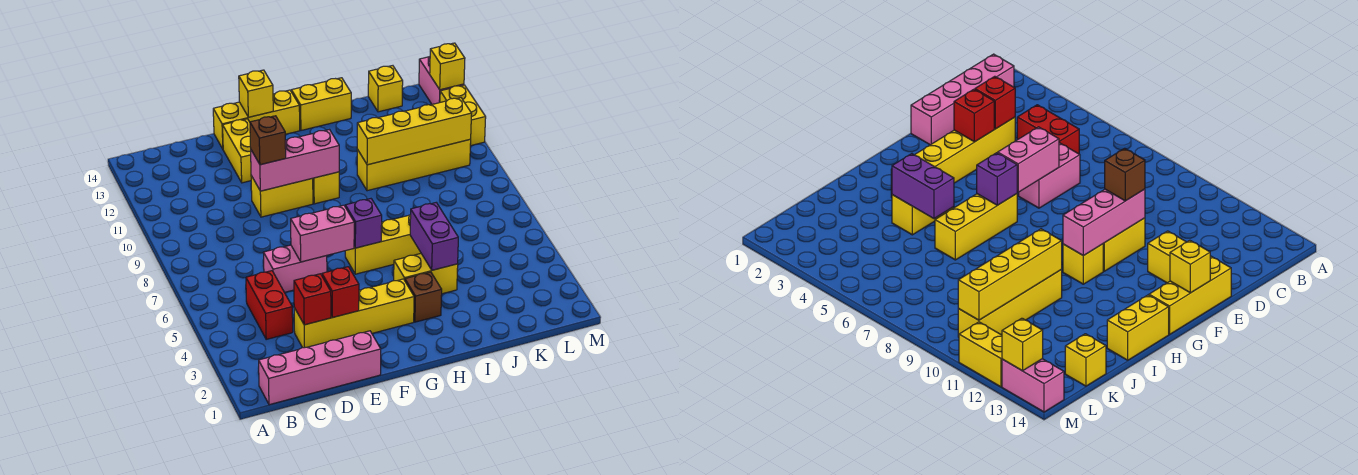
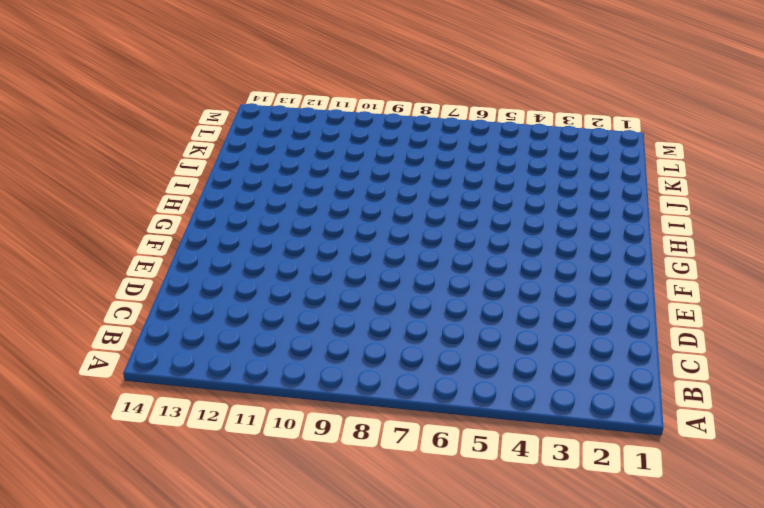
none -> pink 1x4 brick [258,331,381,405]
none -> red 1x2 brick [246,271,293,339]
none -> yellow 1x4 brick [294,279,414,348]

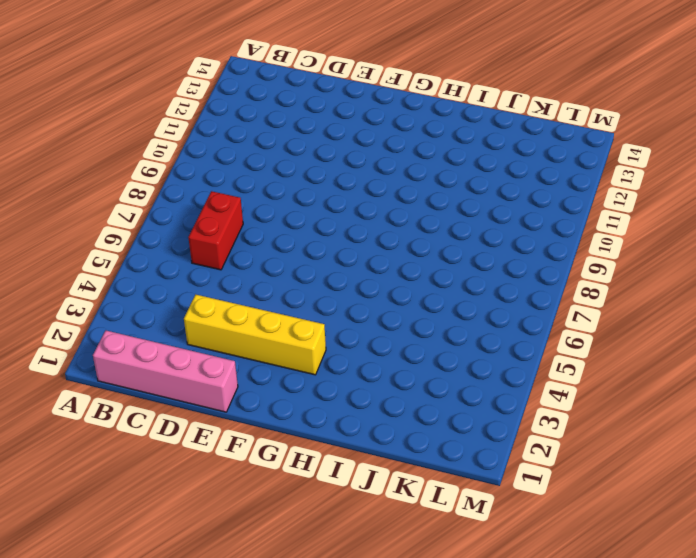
red 1x2 brick [188,191,243,270] -> red 1x2 brick moved to [246,271,293,339]
none -> pink 1x2 brick [264,245,327,292]
none -> yellow 1x2 brick [251,176,313,217]
none -> yellow 1x2 brick [223,119,251,183]

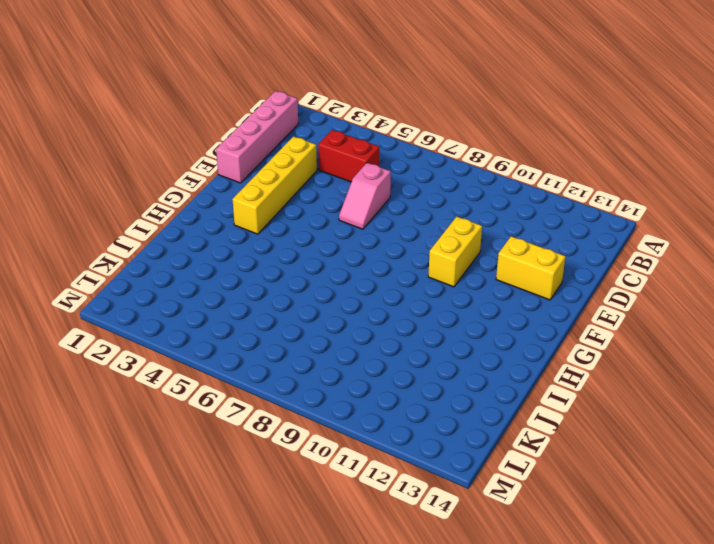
pink 1x2 slope [339,163,391,229] -> pink 1x2 brick [264,245,327,292]
none -> yellow 1x3 brick [213,90,300,149]
none -> yellow 1x3 brick [345,215,421,274]
none -> yellow 1x1 brick [313,172,339,204]

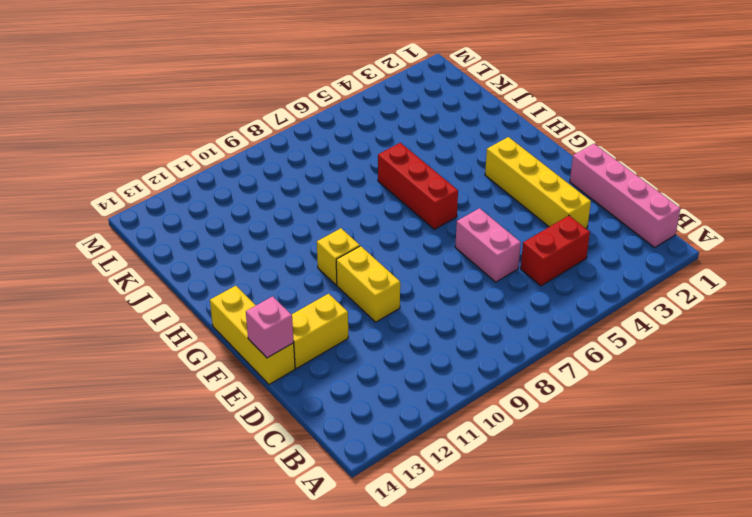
pink 1x1 brick [246,296,294,358] -> none
red 1x3 brick [378,143,458,229] -> yellow 1x3 brick [345,215,421,274]
none -> brown 1x1 brick [405,272,442,322]
none -> yellow 1x2 brick [394,254,458,294]
none -> yellow 1x2 brick [291,78,351,130]

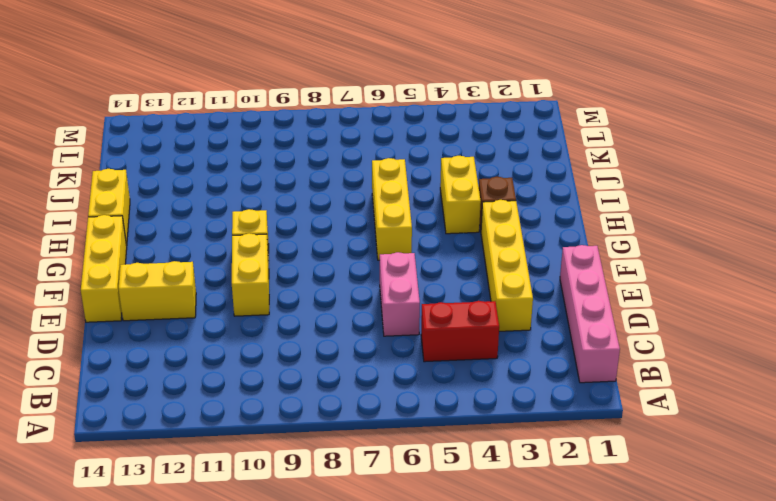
none -> yellow 1x4 brick [357,139,471,191]
none -> yellow 1x1 brick [368,66,403,112]
none -> yellow 1x2 brick [440,85,486,146]

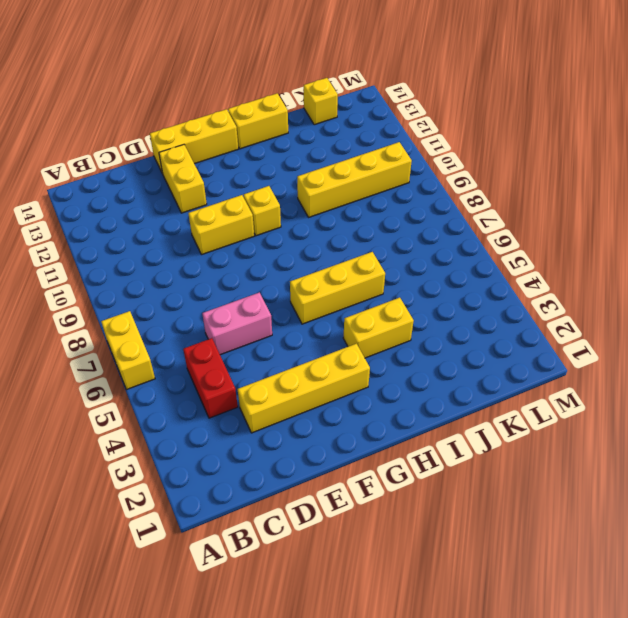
yellow 1x2 brick [101,311,155,390] -> yellow 1x2 brick moved to [440,85,486,146]
none -> pink 1x4 brick [258,331,381,405]
none -> brown 1x1 brick [405,272,442,322]
none -> pink 1x2 brick [419,57,464,104]

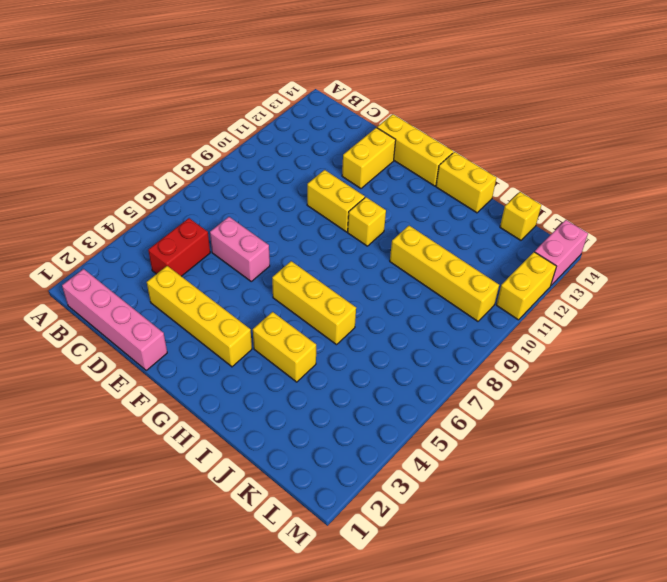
none -> brown 1x1 brick [405,272,442,322]
none -> red 1x1 brick [294,274,331,325]
none -> red 1x1 brick [322,267,359,318]

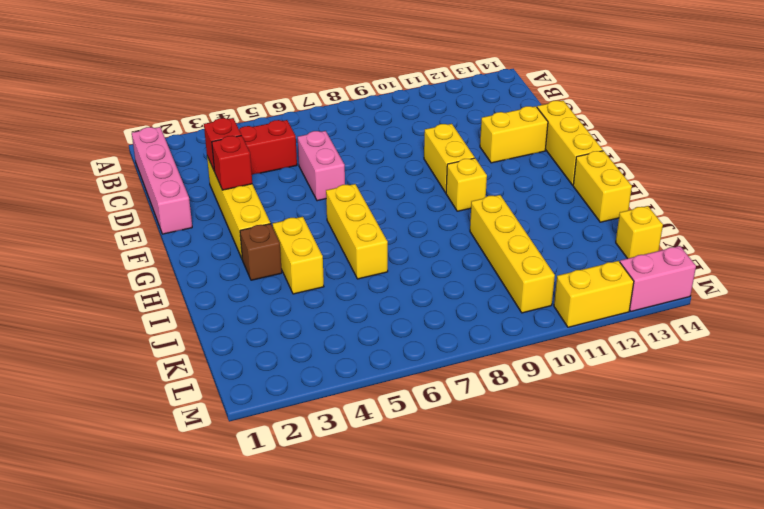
none -> pink 1x2 brick [291,205,354,262]
none -> pink 1x3 brick [251,130,339,191]
none -> yellow 1x1 brick [239,70,273,117]

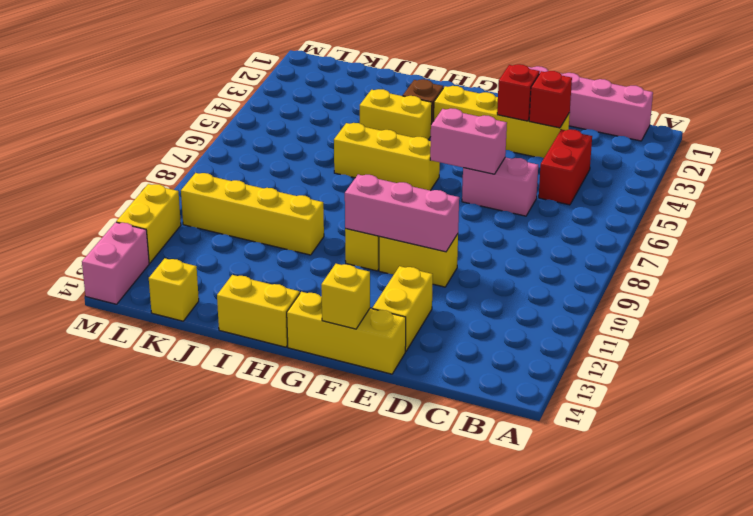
none -> purple 1x1 brick [345,199,382,248]
none -> purple 1x2 brick [410,203,458,270]
none -> yellow 1x4 brick [357,98,472,165]

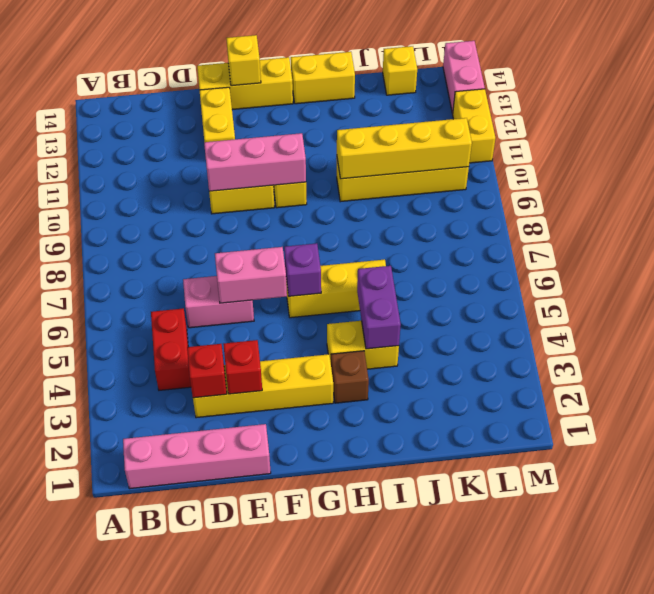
none -> yellow 1x1 brick [430,43,465,90]
none -> brown 1x1 brick [250,116,286,165]

